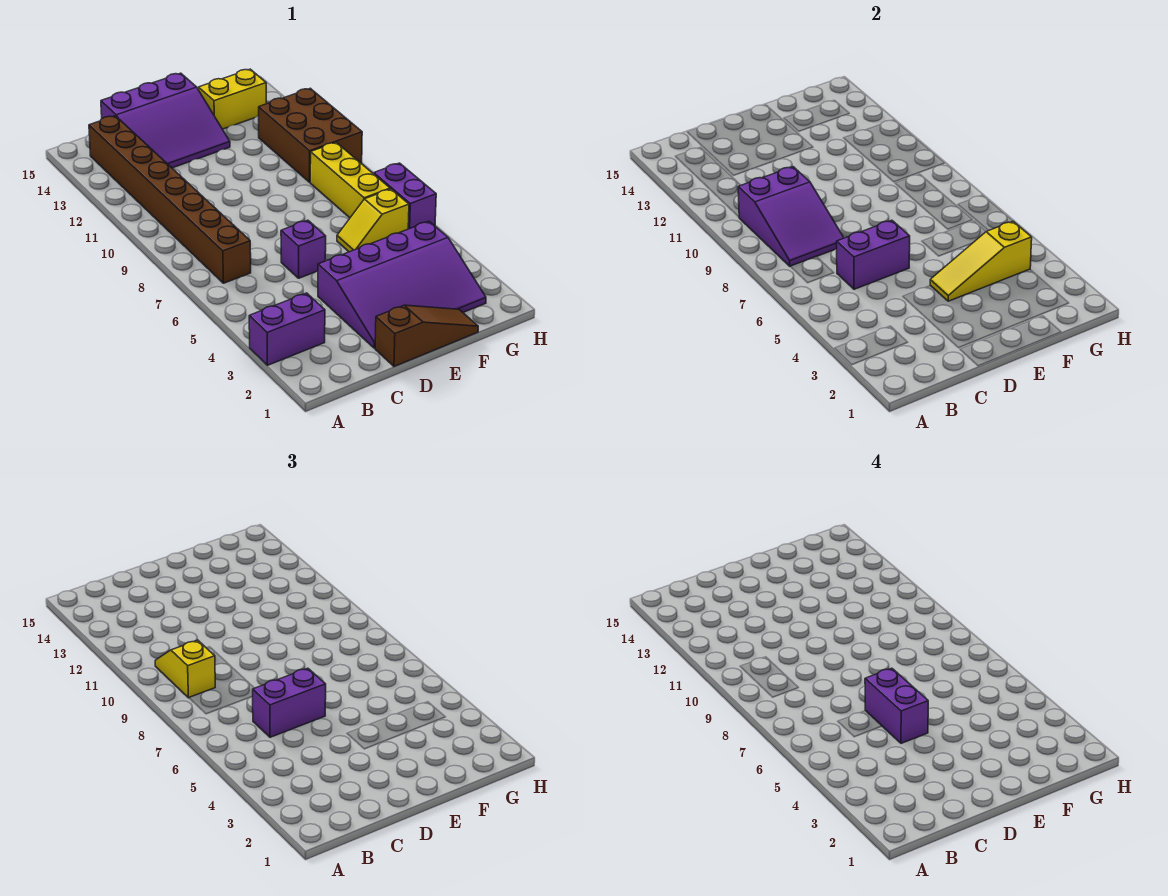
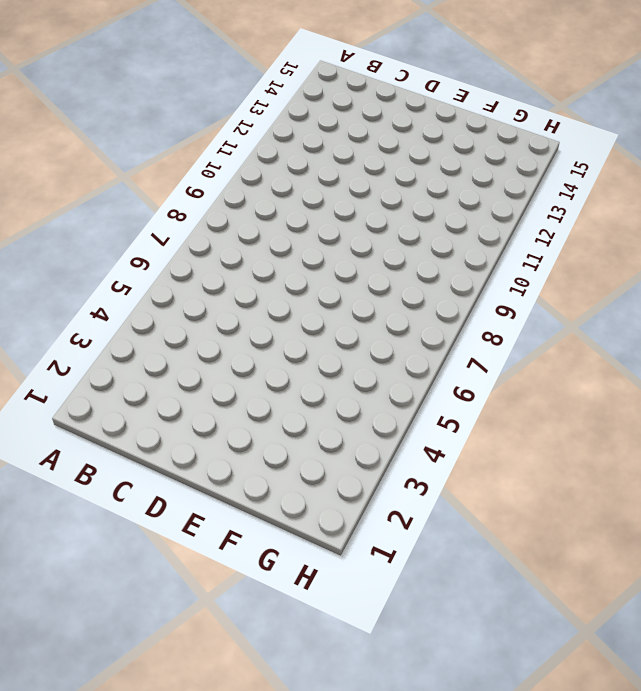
none -> purple 1x2 brick [249,293,325,365]
none -> brown 1x8 brick [89,116,251,283]
none -> purple 3x3 slope [101,73,230,168]

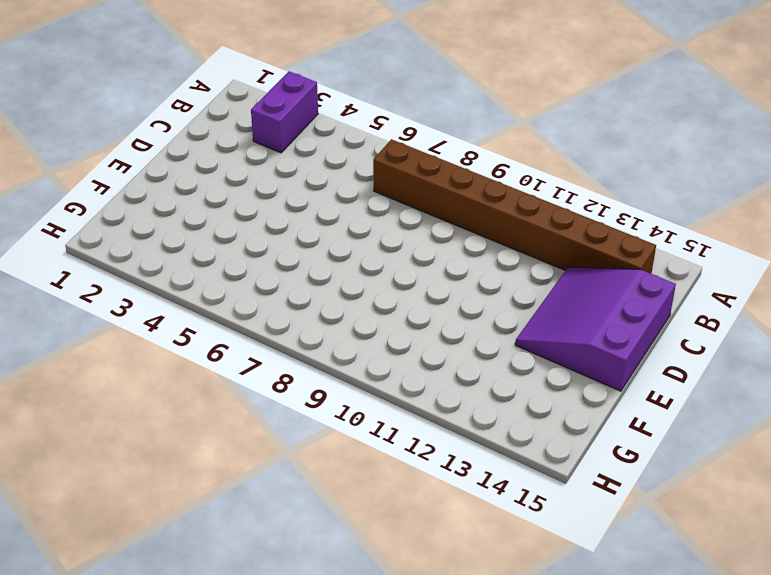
none -> brown 1x3 slope [375,305,478,367]
none -> purple 3x4 slope [318,221,486,348]
none -> purple 1x1 brick [281,220,326,278]

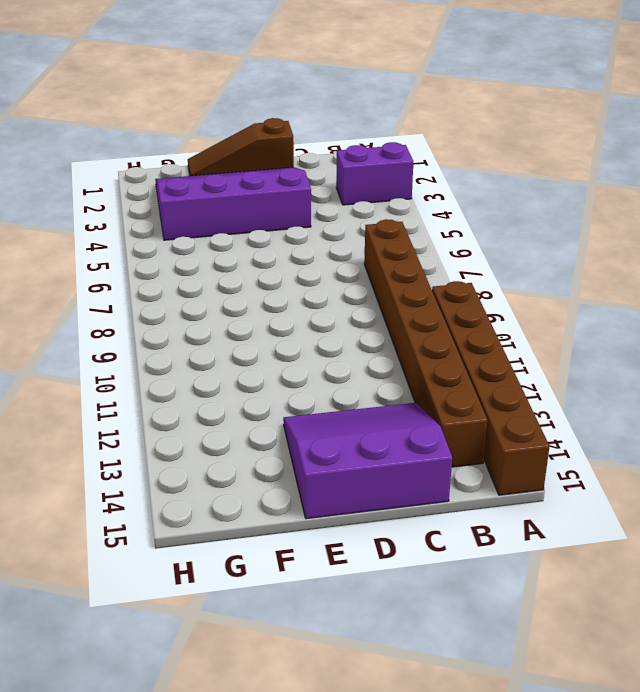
brown 1x6 brick [432,281,550,495] -> none
none -> purple 1x1 brick [281,220,326,278]
none -> yellow 1x2 slope [337,189,409,252]
none -> yellow 1x2 brick [198,69,266,129]

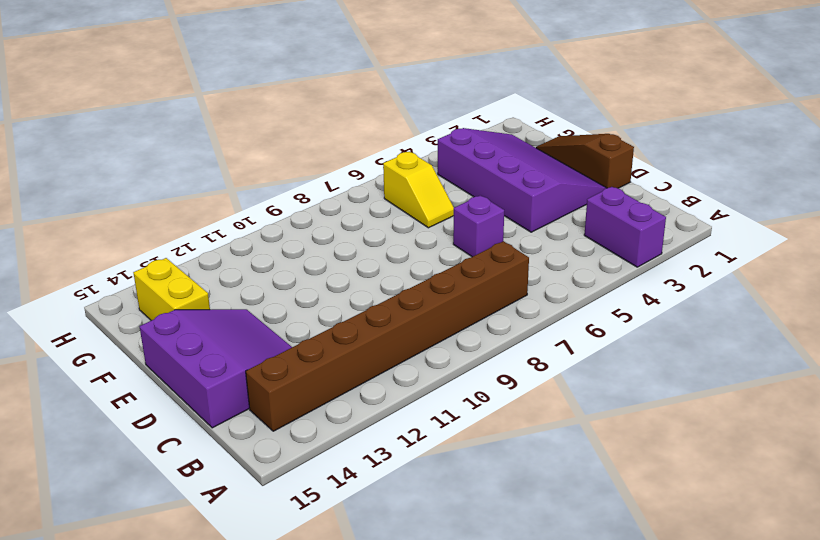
none -> yellow 1x3 brick [310,142,390,218]
none -> brown 2x3 brick [259,88,362,182]
none -> purple 1x2 brick [374,163,436,229]

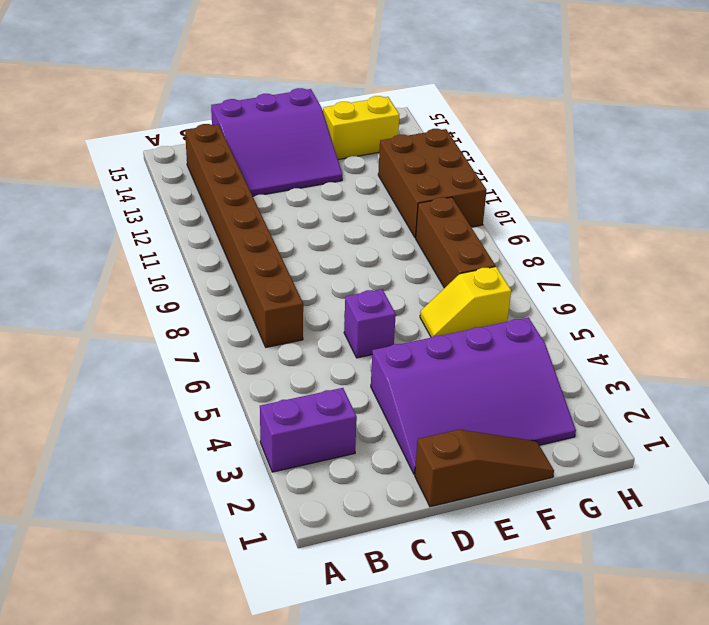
brown 1x3 brick [416,197,495,288] -> yellow 1x3 brick [310,142,390,218]
none -> purple 1x2 brick [374,163,436,229]
none -> purple 2x3 slope [738,167,844,266]
none -> purple 1x2 brick [837,220,910,289]

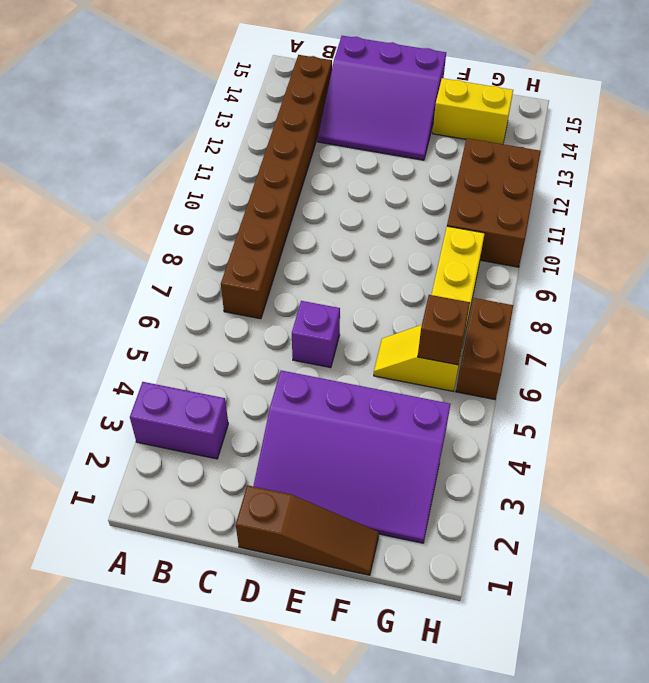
brown 1x1 brick [418,295,470,365] -> none
brown 1x2 brick [456,298,513,400] -> purple 1x2 brick [374,163,436,229]
none -> purple 2x3 slope [738,167,844,266]
none -> purple 1x2 brick [837,220,910,289]
none -> yellow 1x3 slope [930,221,1032,301]

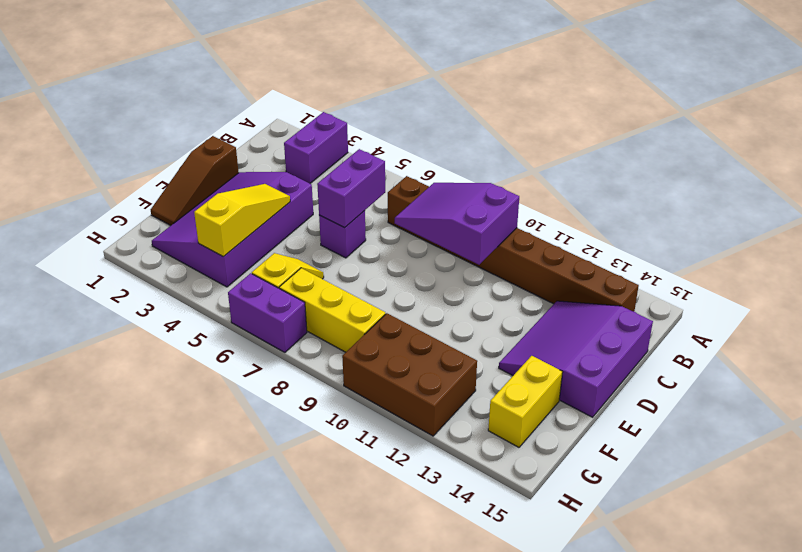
none -> yellow 1x2 slope [155,640,215,698]
none -> purple 1x2 brick [252,668,326,737]
none -> purple 1x2 brick [865,668,928,743]

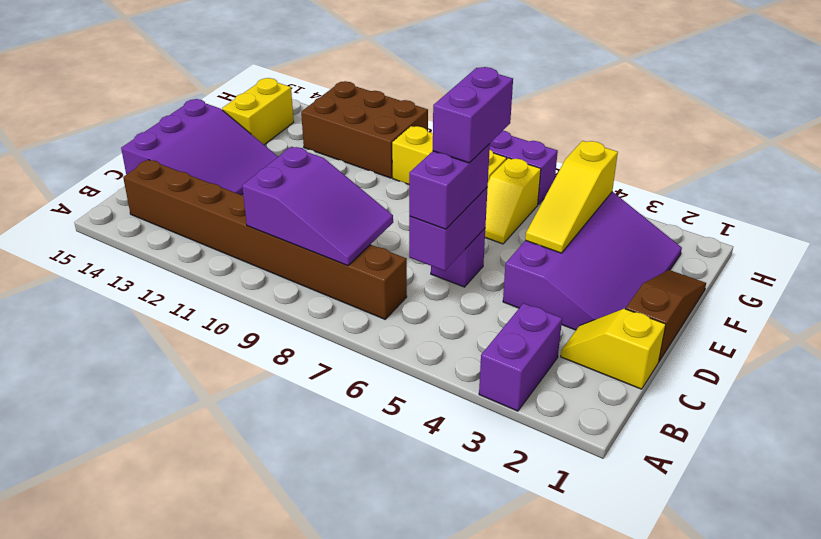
yellow 1x2 slope [561,309,666,389] -> yellow 1x2 slope moved to [155,640,215,698]
purple 1x2 brick [433,67,513,163] -> purple 1x2 brick turned to [865,668,928,743]

